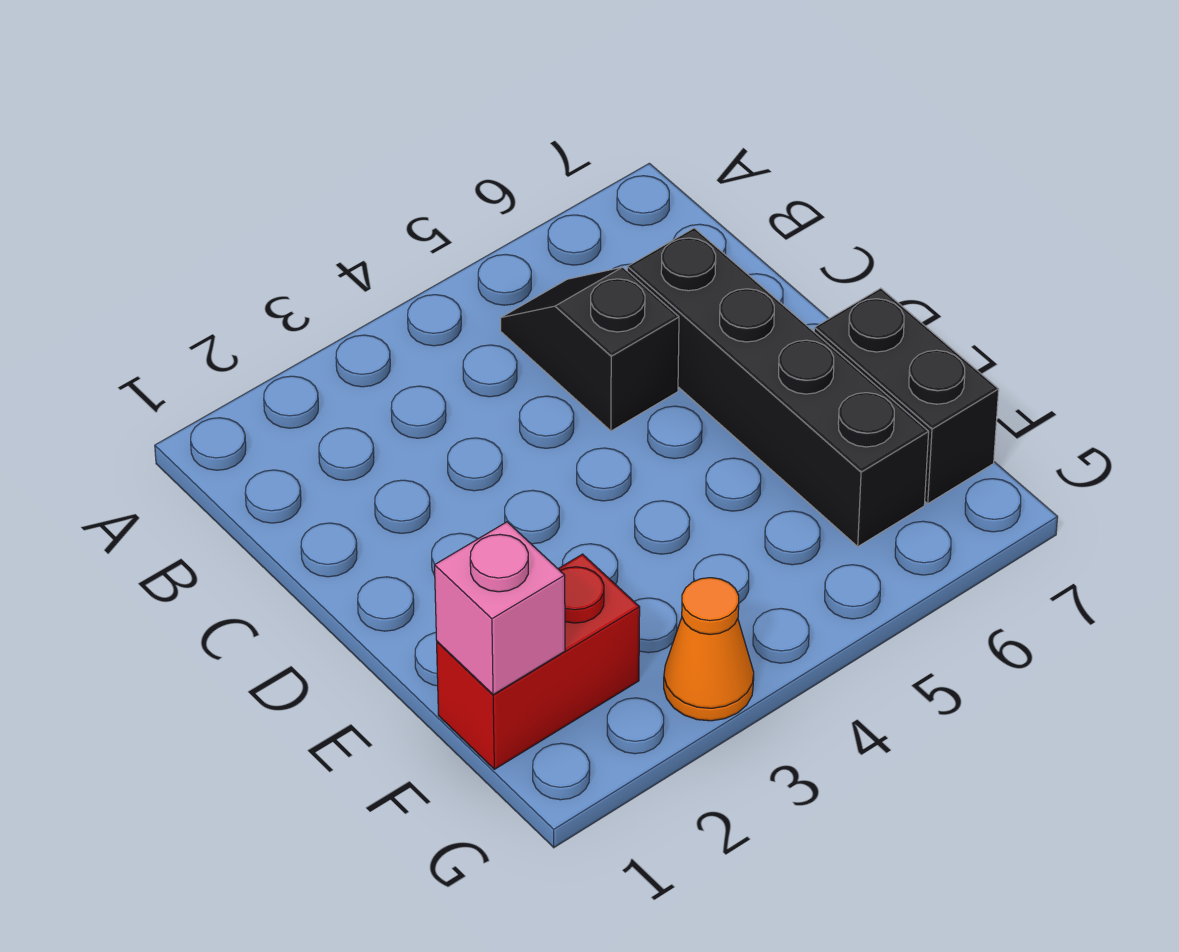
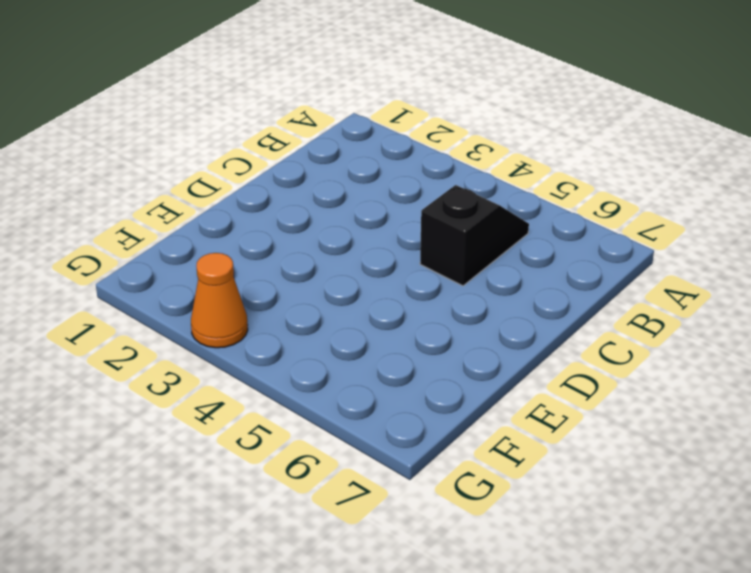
none -> black 1x4 brick [627,228,929,546]
none -> black 1x2 brick [814,288,999,504]

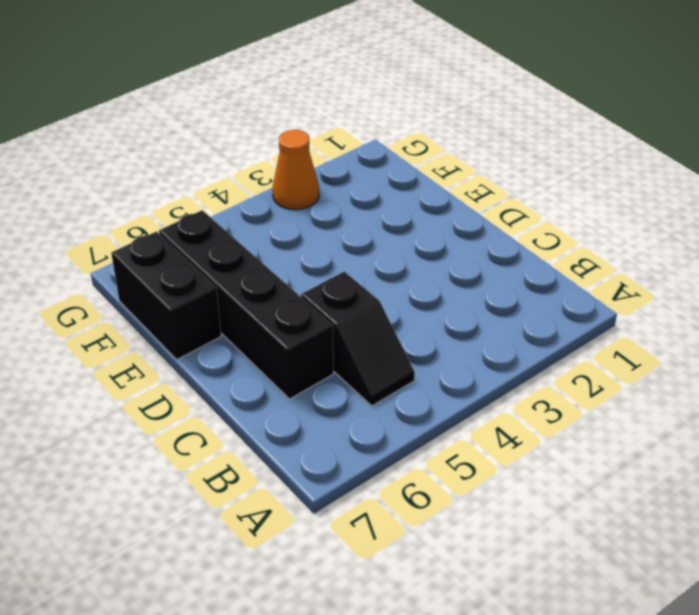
none -> red 1x2 brick [437,554,640,769]
none -> pink 1x1 brick [435,522,565,695]

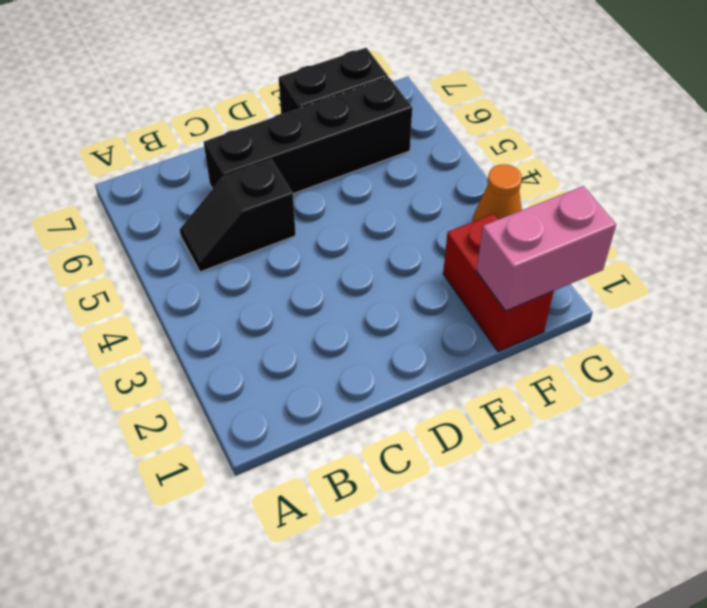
pink 1x2 brick [476,186,616,311] -> pink 1x1 brick [435,522,565,695]

